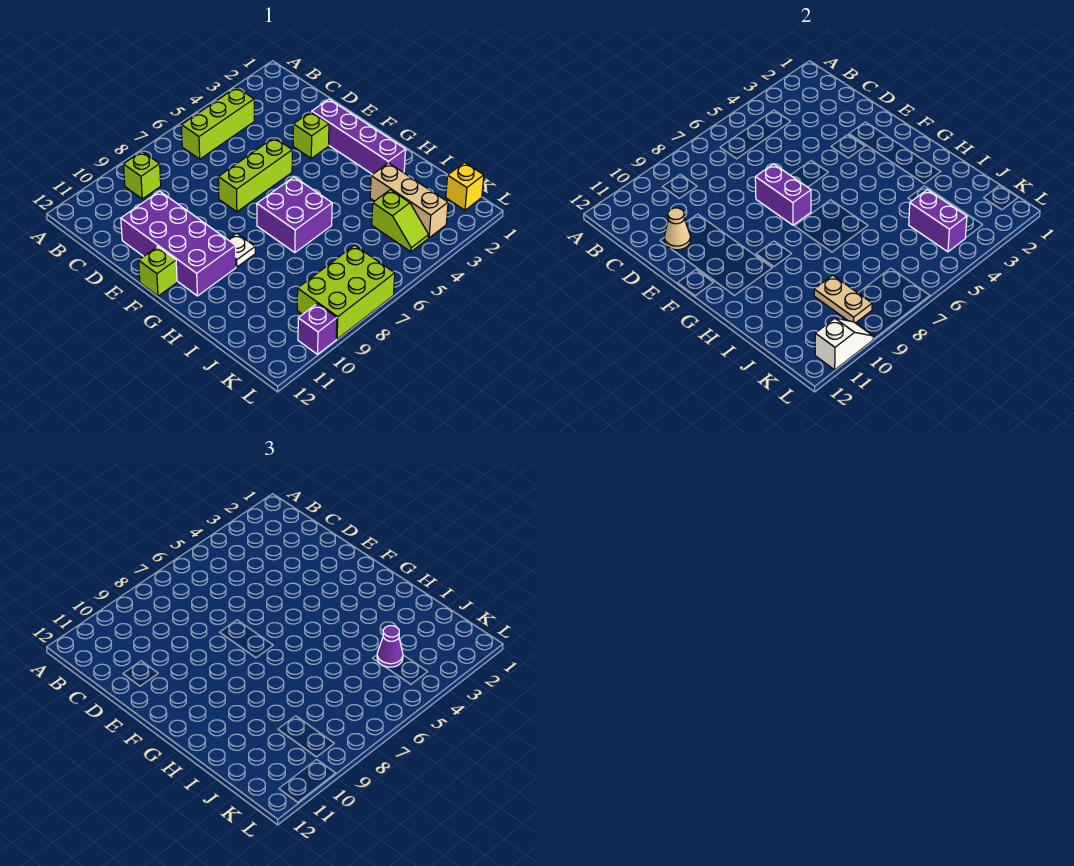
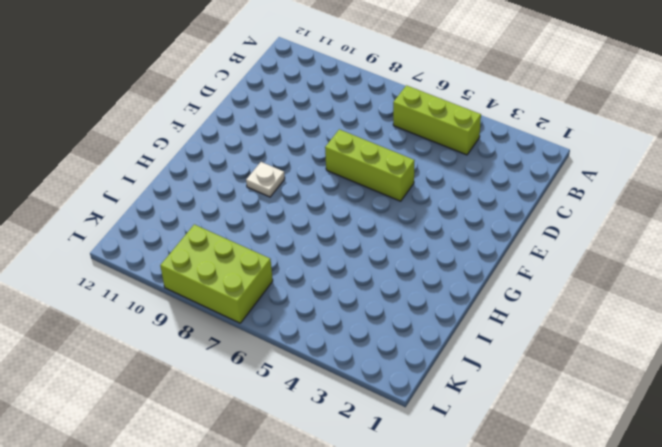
none -> lime 1x1 brick [124,151,161,199]
none -> purple 2x4 brick [121,191,236,296]
none -> purple 1x4 brick [312,99,406,174]

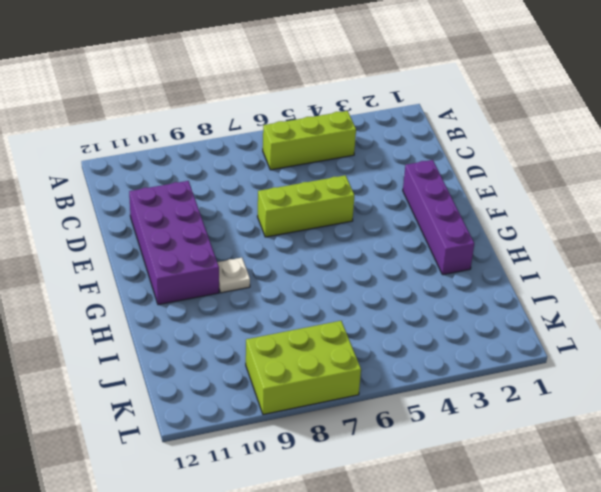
none -> lime 1x1 brick [124,151,161,199]
none -> lime 1x1 brick [293,112,329,158]
none -> lime 1x1 brick [139,247,177,296]

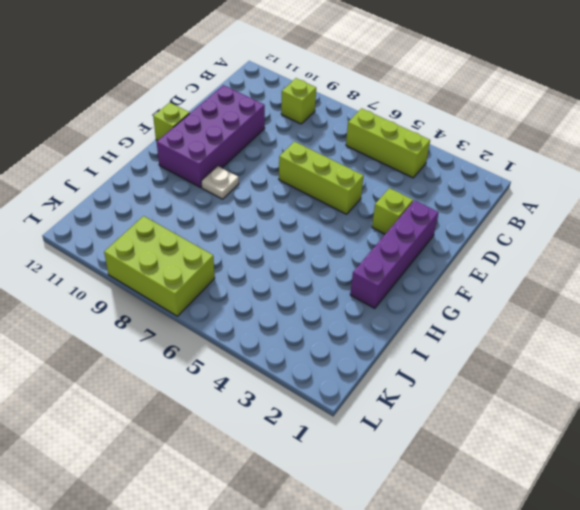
none -> purple 2x2 brick [257,177,332,253]
none -> tan 1x3 brick [370,163,448,238]
none -> lime 1x2 slope [372,190,429,252]

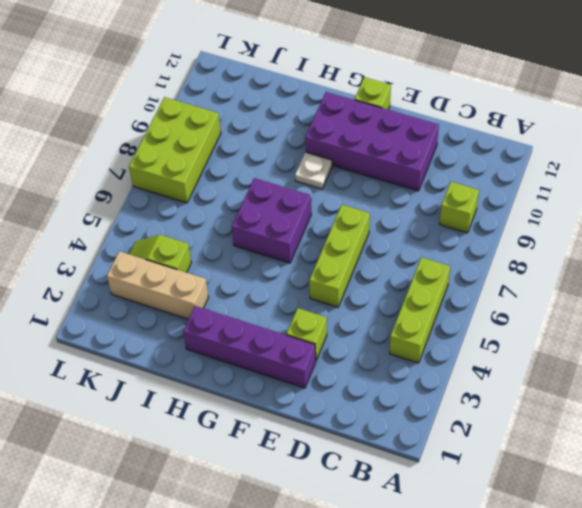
none -> yellow 1x1 brick [446,163,484,210]
none -> purple 1x1 brick [298,304,337,354]
none -> tan 1x1 cone [665,208,690,250]

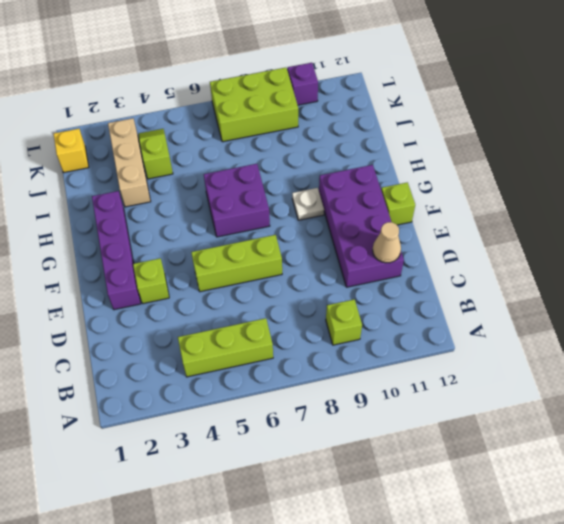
none -> purple 1x2 brick [755,164,811,225]
none -> purple 1x2 brick [909,190,967,252]
none -> tan 1x2 plate [814,275,872,323]

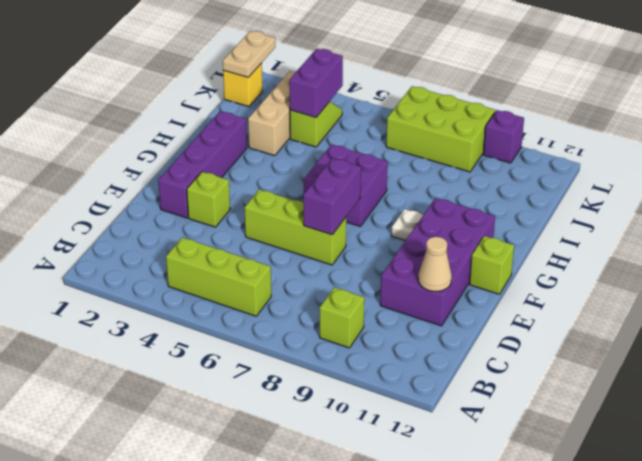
tan 1x2 plate [223,31,275,77] -> tan 1x2 plate moved to [814,275,872,323]
none -> white 1x2 slope [815,318,873,370]
none -> purple 1x1 cone [377,626,403,667]

